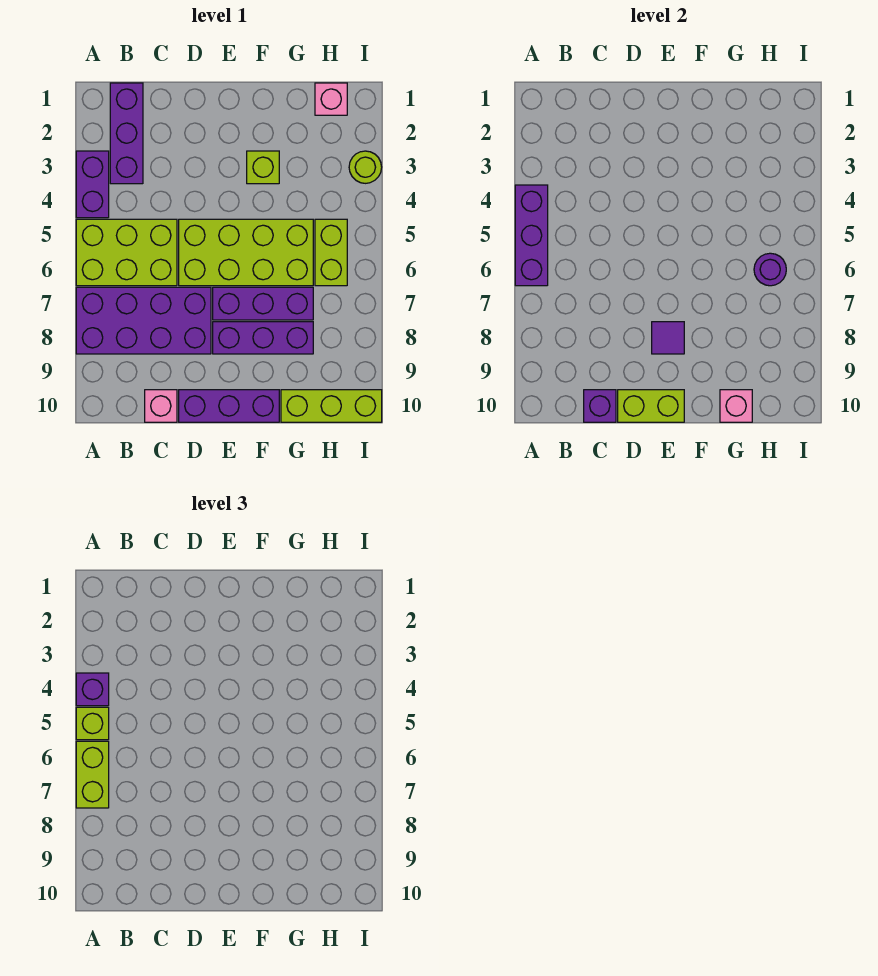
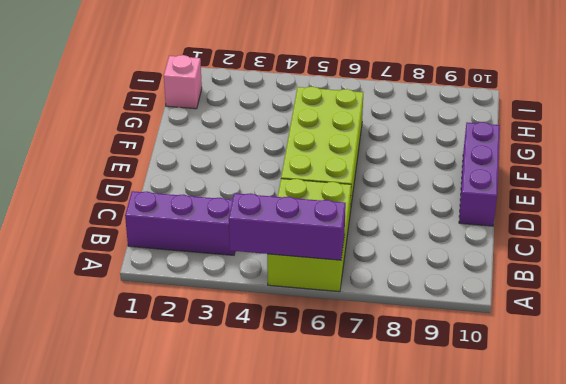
none -> purple 1x2 brick [76,151,109,218]
none -> purple 2x4 brick [76,287,211,354]
none -> pink 1x1 brick [145,390,177,422]

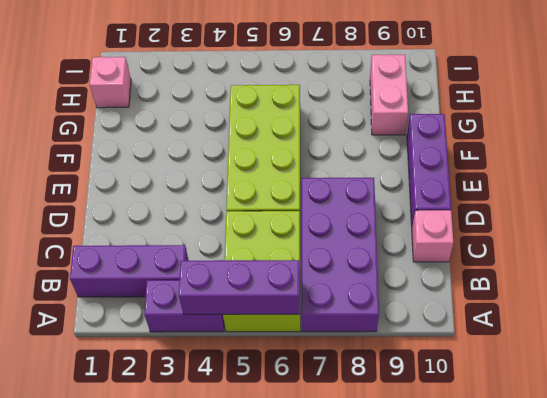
pink 1x2 brick [370,55,408,135] -> none
none -> purple 1x3 brick [213,287,313,320]
none -> purple 1x3 brick [213,322,313,354]
none -> lime 1x1 brick [247,151,279,184]

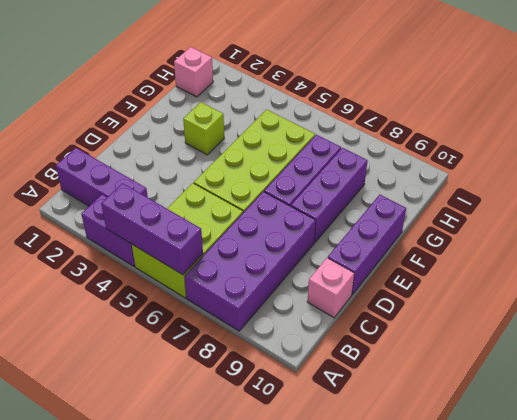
none -> lime 1x3 brick [281,390,382,422]
none -> lime 1x2 brick [315,219,347,286]
none -> lime 1x1 round brick [349,151,382,183]

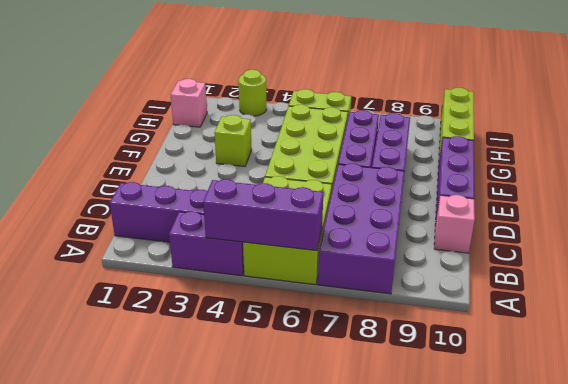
none -> purple 1x1 brick [584,390,616,422]
none -> lime 1x2 brick [618,390,684,422]
none -> purple 1x1 tile [652,322,684,354]

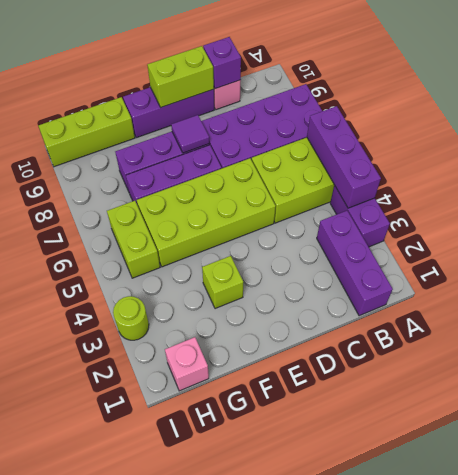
none -> pink 1x1 brick [720,390,752,422]
none -> purple 1x1 round brick [754,253,786,286]
none -> purple 1x1 brick [76,673,109,706]

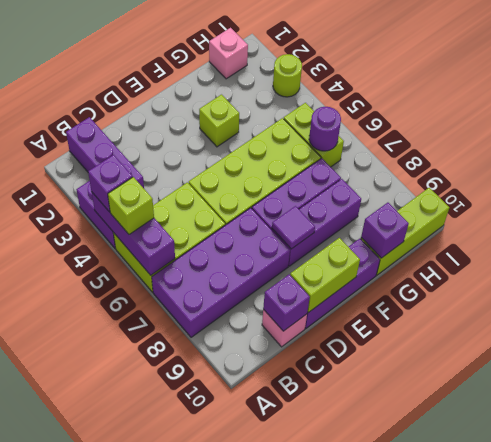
purple 1x1 brick [361,203,409,258] -> pink 1x1 brick [720,390,752,422]
none -> lime 1x2 brick [76,741,109,808]

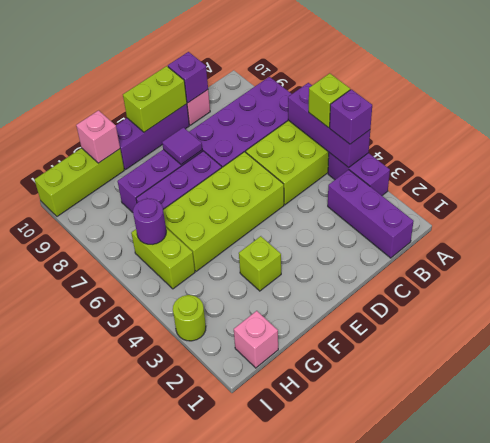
none -> lime 1x2 brick [76,741,109,808]

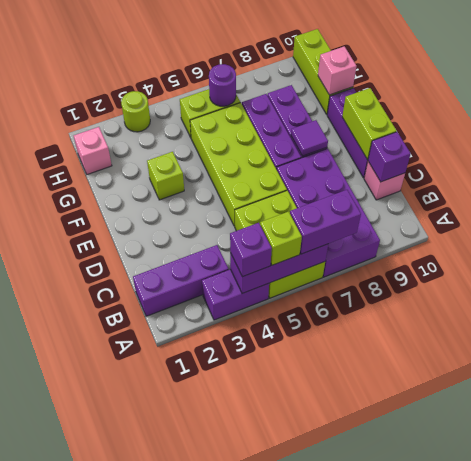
purple 1x2 brick [290,190,361,254] -> lime 1x2 brick [76,741,109,808]

